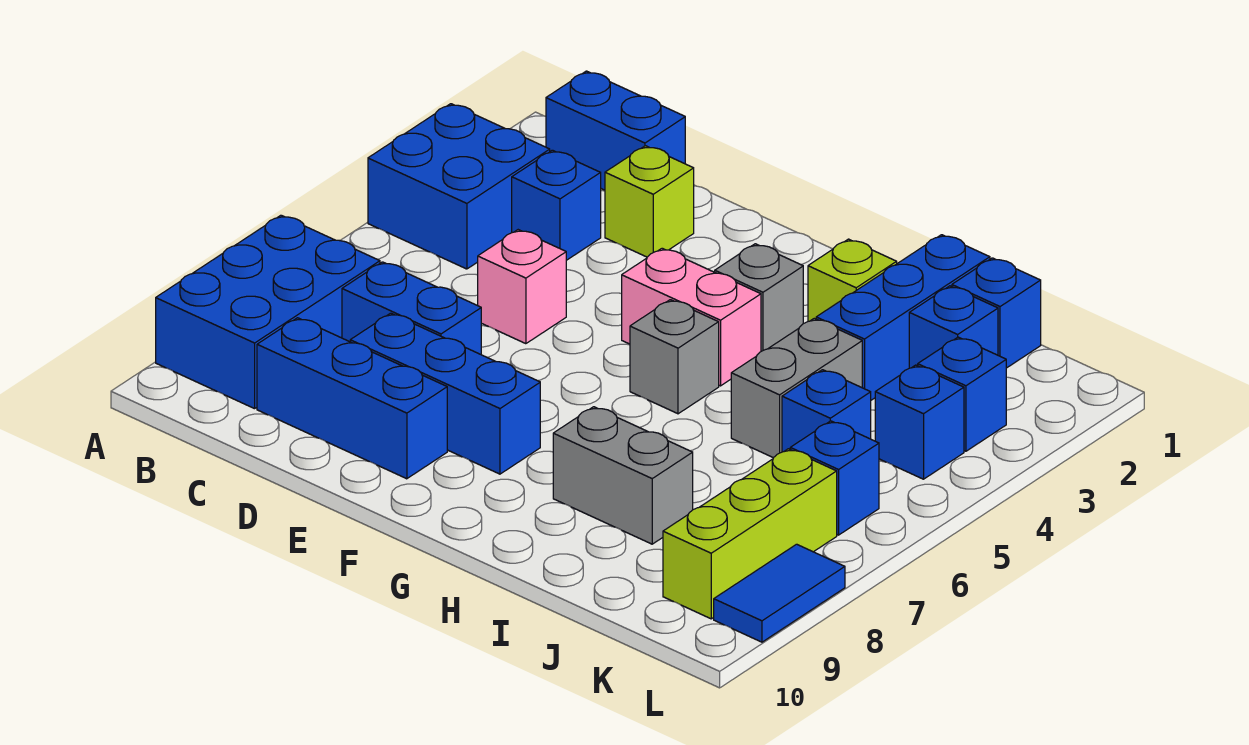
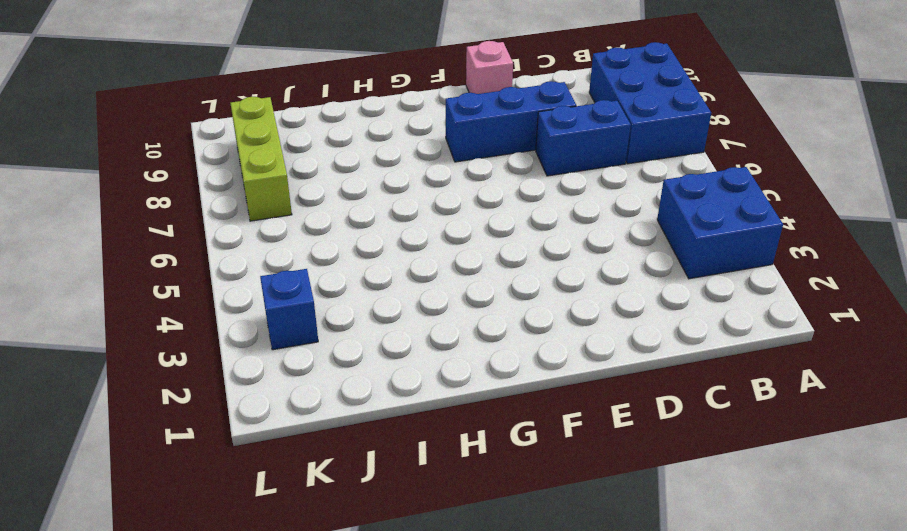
pink 1x1 brick [466,41,513,94] -> pink 1x1 brick moved to [478,230,566,344]
none -> blue 1x2 brick [546,71,685,190]
none -> blue 1x1 brick [512,150,601,260]
none -> blue 1x3 brick [257,318,447,479]

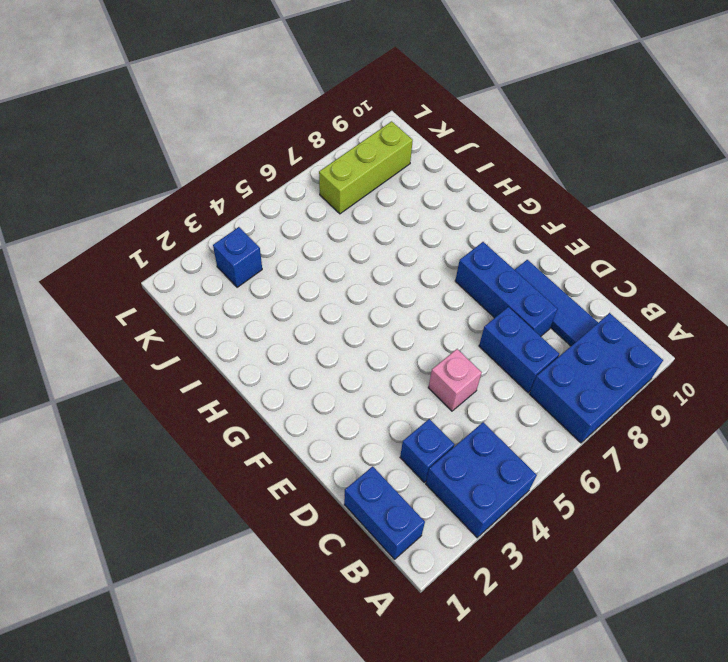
blue 1x3 tile [515,260,598,346] -> blue 1x3 brick [257,318,447,479]
none -> lime 1x1 brick [605,146,694,257]
none -> pink 1x2 brick [622,248,761,386]
none -> grey 1x1 brick [715,244,803,351]

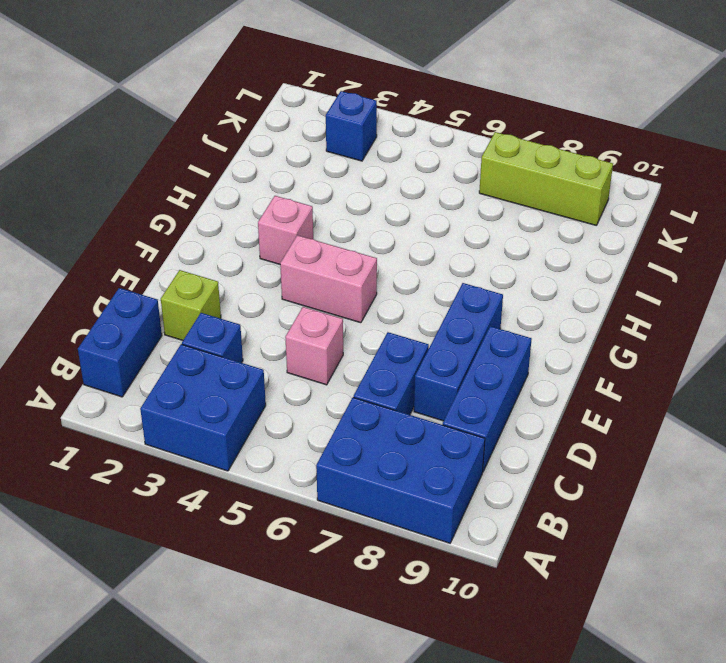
pink 1x2 brick [280,235,377,323] -> pink 1x2 brick turned to [622,248,761,386]
pink 1x1 brick [258,196,313,264] -> grey 1x1 brick [715,244,803,351]
none -> grey 1x1 brick [630,300,719,414]
none -> lime 1x1 brick [808,239,897,321]
none -> grey 1x2 brick [553,407,693,544]

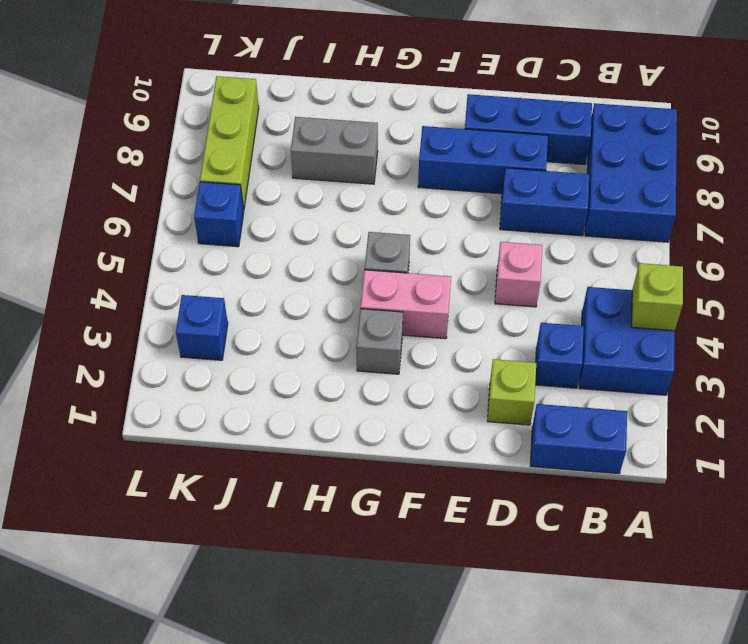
lime 1x1 brick [631,263,683,331] -> lime 1x1 brick moved to [808,239,897,321]
none -> blue 1x3 brick [816,235,990,400]
none -> grey 1x2 brick [731,318,862,458]
none -> blue 1x1 brick [952,258,1041,368]

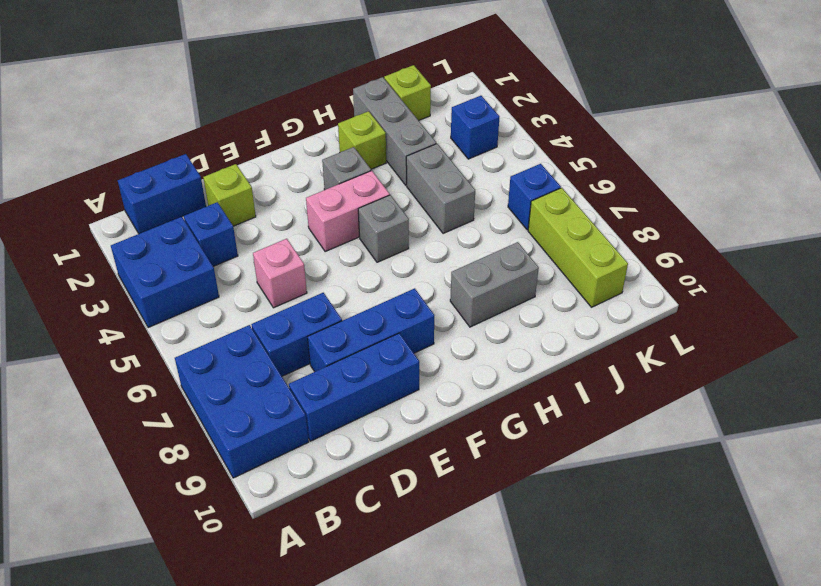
grey 1x3 brick [353,77,436,185] -> blue 1x3 brick [816,235,990,400]
lime 1x1 brick [384,65,431,121] -> blue 1x1 brick [952,258,1041,368]
none -> blue 1x1 brick [909,286,998,368]
none -> blue 1x1 brick [782,370,871,452]
none -> blue 1x1 brick [875,365,964,479]

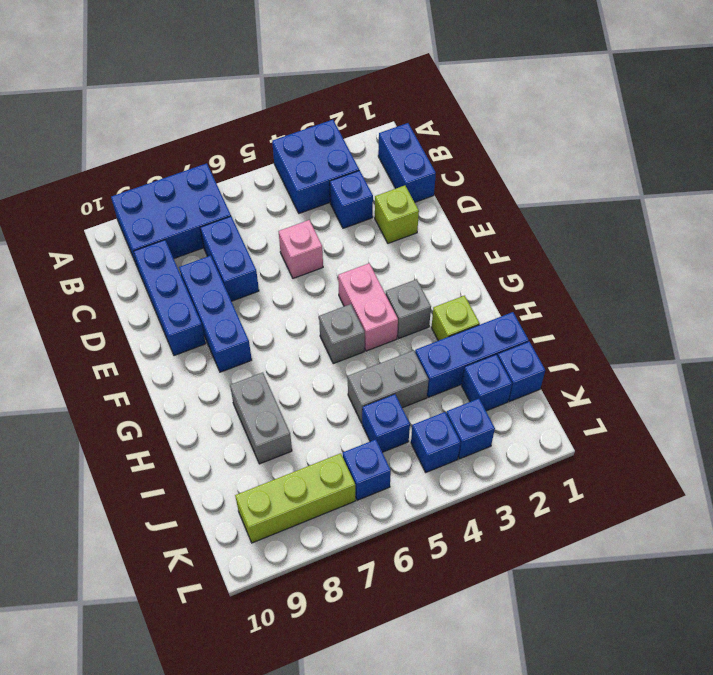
none -> blue 1x2 tile [714,544,845,642]

